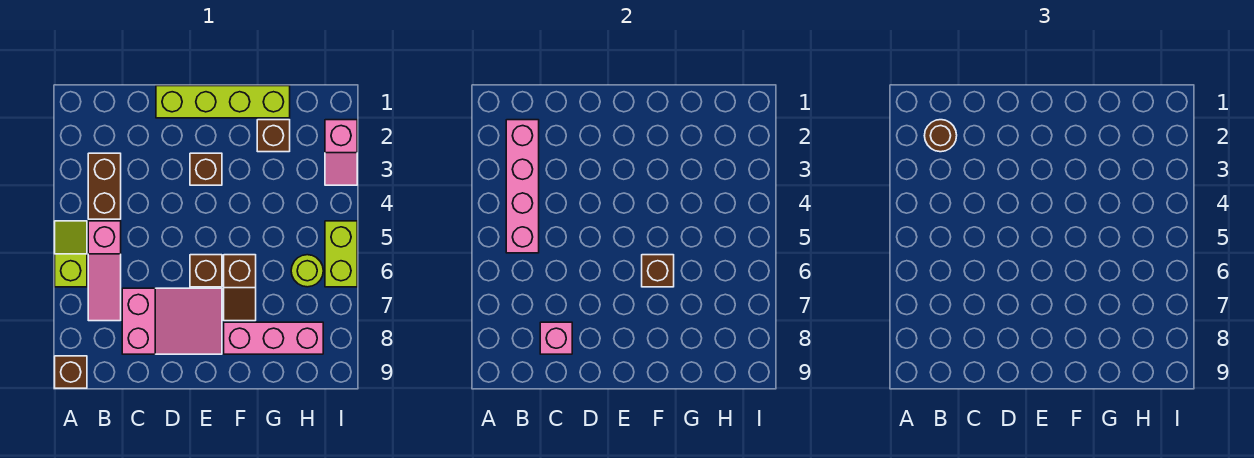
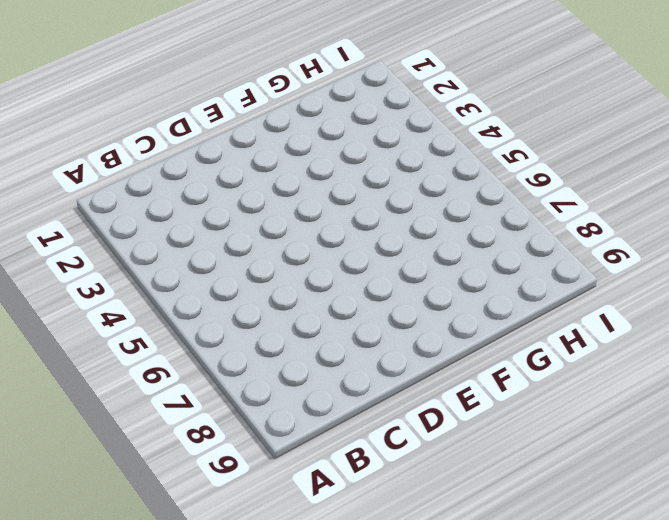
none -> lime 1x2 slope [55,221,87,287]
none -> brown 1x1 brick [55,356,87,388]
none -> brown 1x2 brick [88,153,121,219]

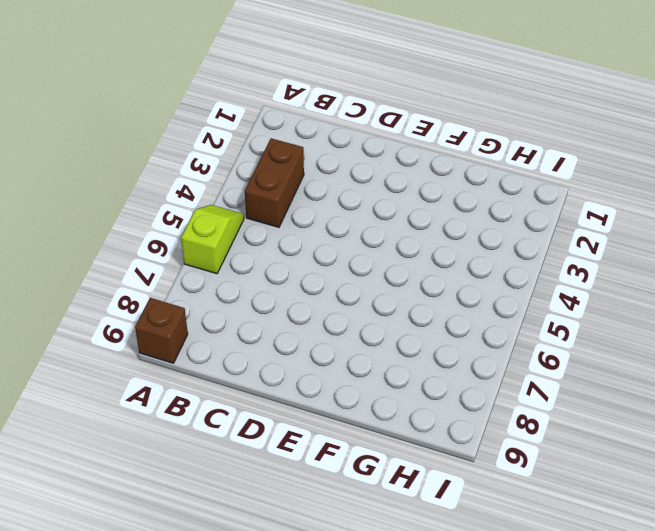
none -> pink 1x3 slope [88,221,121,321]
none -> pink 2x3 slope [122,288,222,354]
none -> lime 1x4 brick [156,86,290,118]

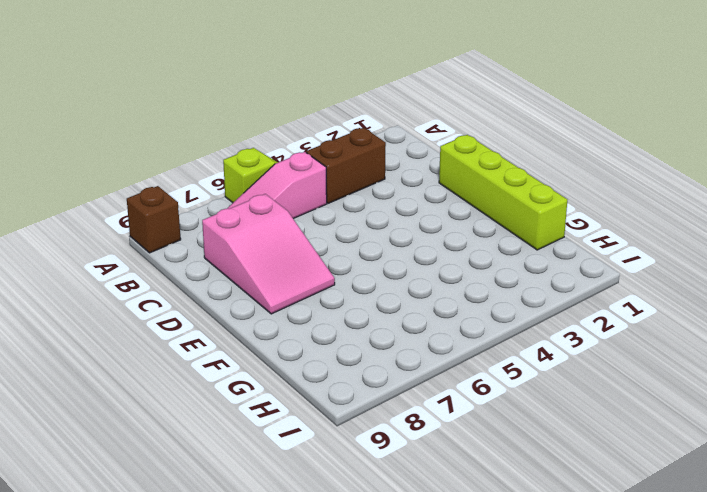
none -> brown 1x1 brick [190,153,222,185]
none -> brown 1x1 brick [190,255,222,287]
none -> brown 1x2 slope [224,255,256,321]

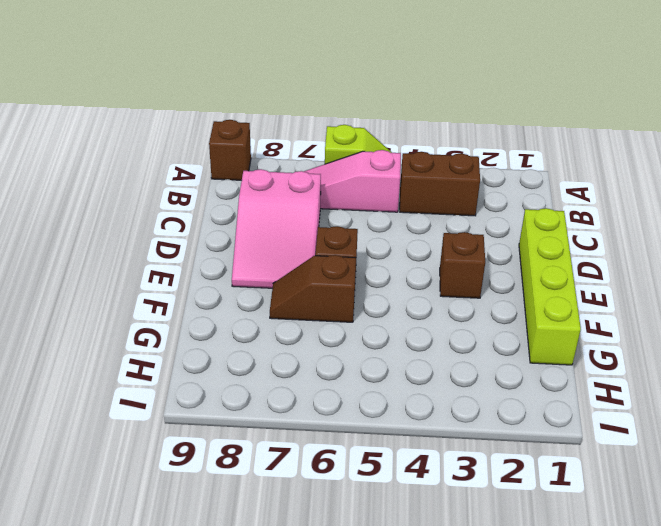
none -> pink 1x3 brick [224,322,323,354]
none -> brown 1x1 brick [257,120,290,152]
none -> lime 1x1 round brick [291,255,323,287]

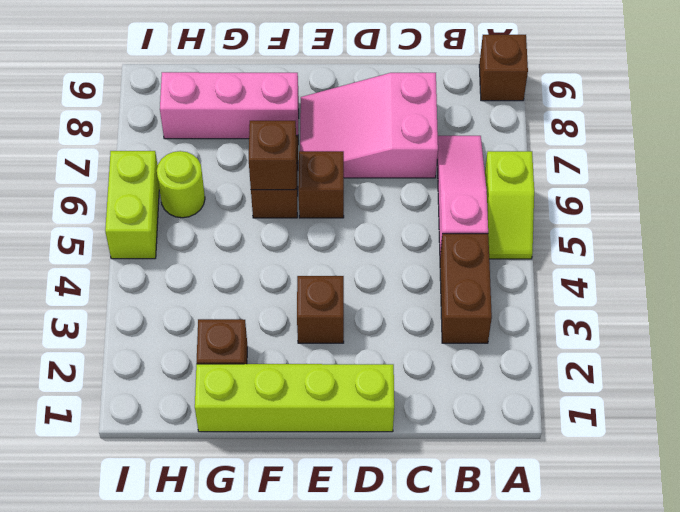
none -> pink 1x2 slope [325,120,357,185]
none -> pink 1x4 brick [506,120,539,253]
none -> pink 1x1 brick [540,322,572,354]

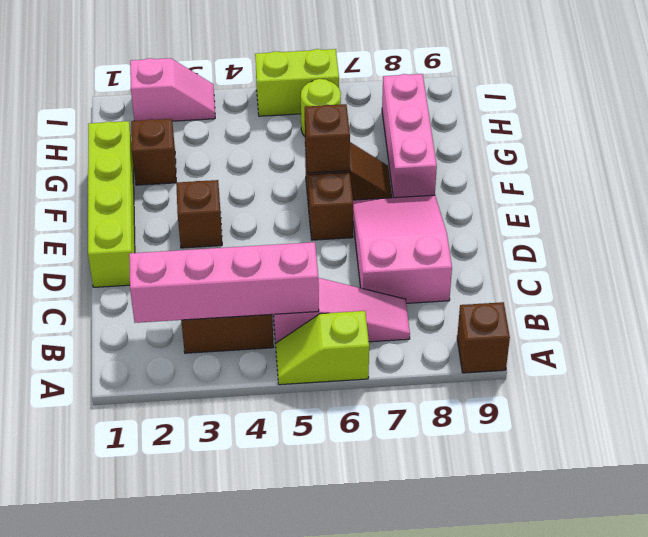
none -> pink 1x1 brick [540,322,572,354]
none -> brown 1x1 round brick [924,120,957,152]

